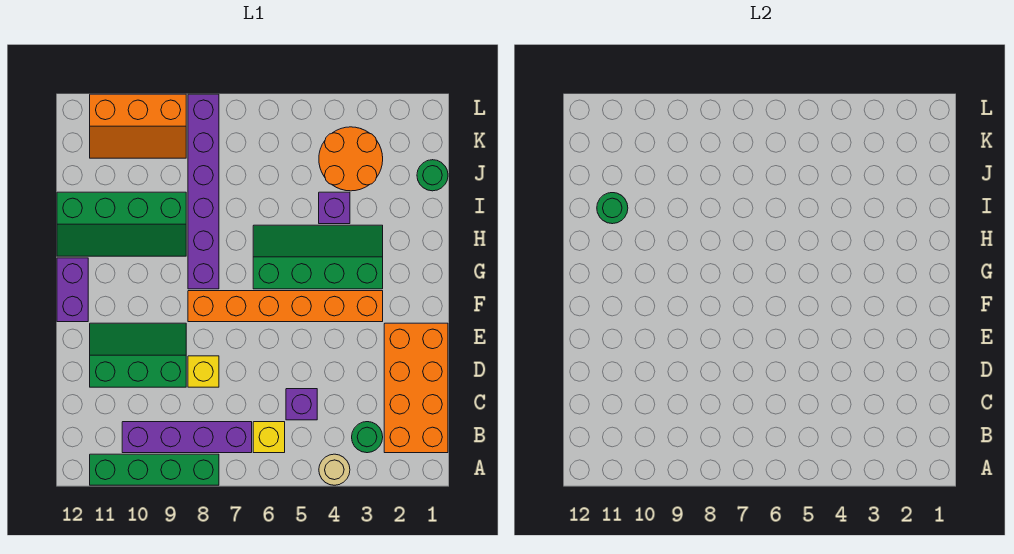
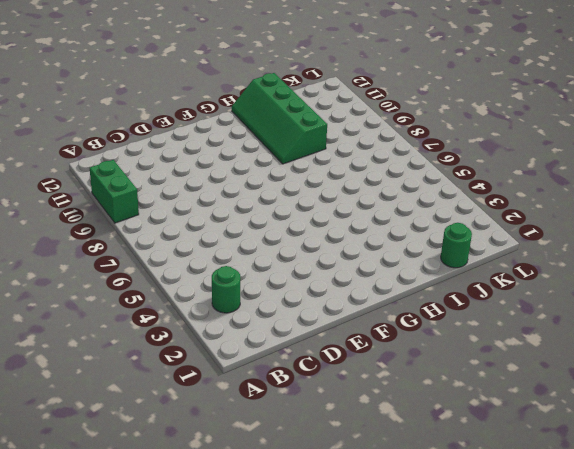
green 1x2 brick [90,160,139,223] -> green 1x4 brick [90,454,219,485]
none -> tan 1x1 round brick [319,454,350,485]
none -> orange 2x4 brick [384,323,448,453]
none -> yellow 1x1 brick [253,422,285,453]

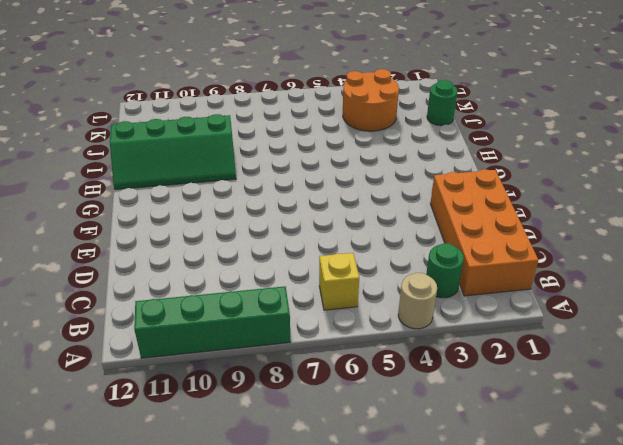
none -> purple 1x4 brick [122,422,252,453]
none -> purple 1x1 brick [286,389,317,420]
none -> yellow 1x1 brick [188,356,219,387]

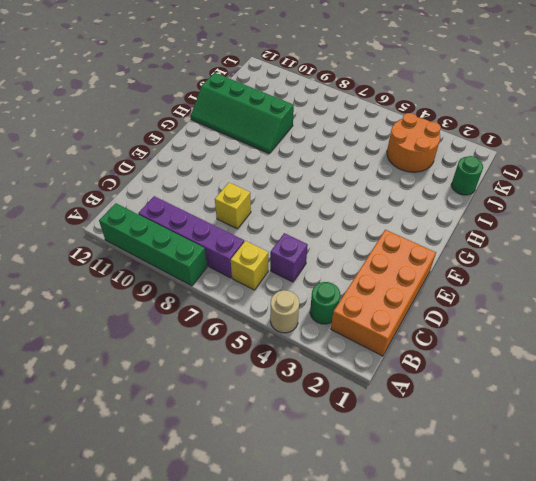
none -> green 2x3 slope [90,323,186,387]
none -> orange 1x6 brick [188,291,383,322]
none -> purple 1x2 brick [57,258,88,322]

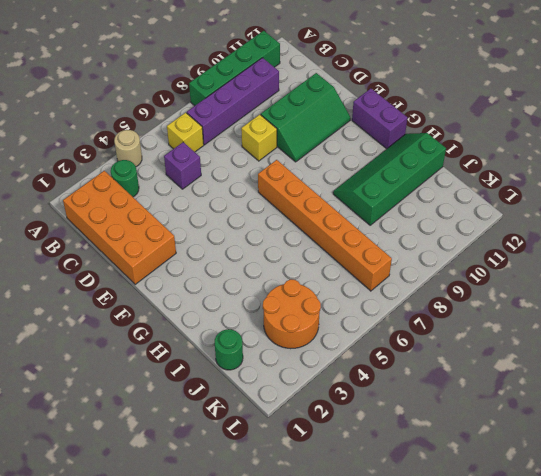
orange 1x6 brick [258,160,392,291] -> orange 1x6 brick turned to [188,291,383,322]
none -> green 2x4 slope [253,225,383,289]
none -> purple 1x6 brick [188,94,219,289]
none -> purple 1x1 brick [319,192,350,224]

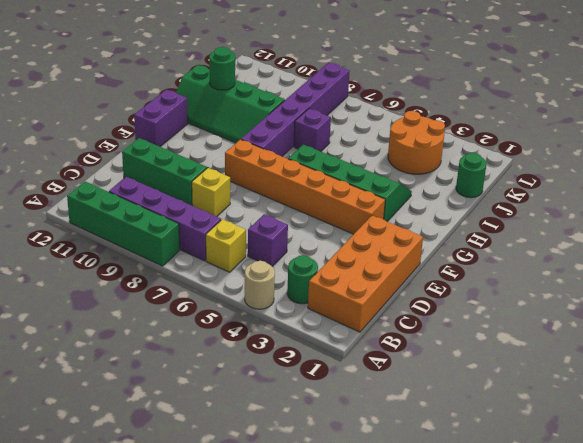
purple 1x1 brick [294,109,331,151] -> purple 1x1 brick moved to [319,192,350,224]
none -> orange 2x3 slope [90,94,186,158]

